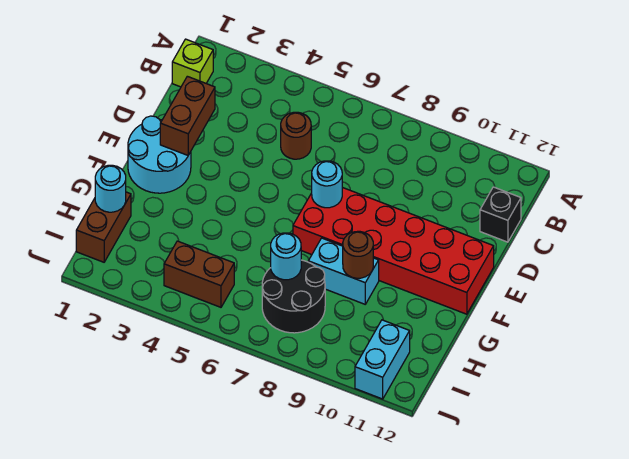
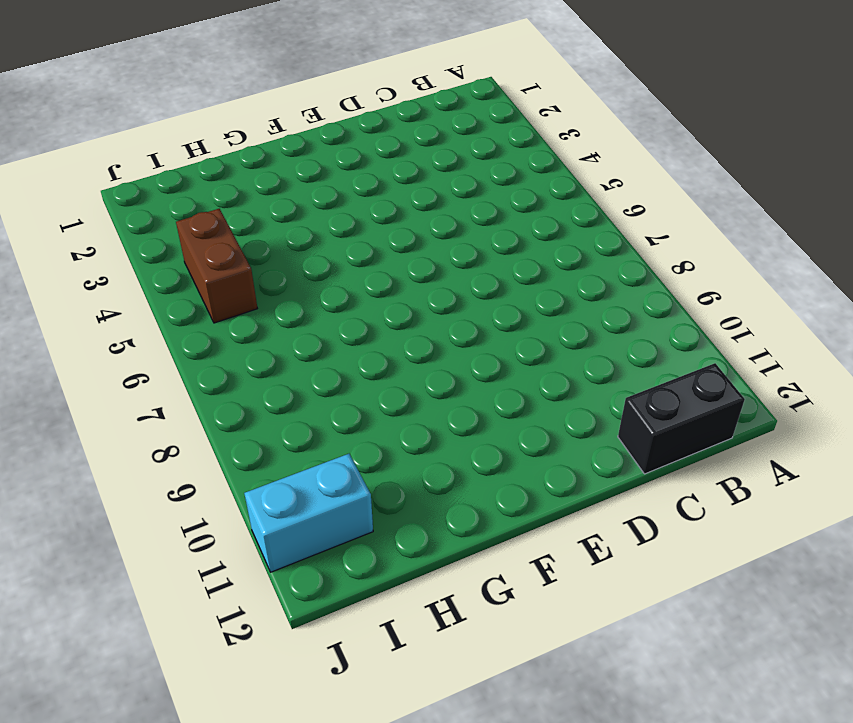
black 1x2 brick [618,363,745,474] -> black 1x1 brick [480,187,521,242]
none -> lime 1x1 brick [172,39,213,87]
none -> brown 1x1 round brick [281,112,311,159]
none -> cyan 2x2 round brick [128,116,191,193]

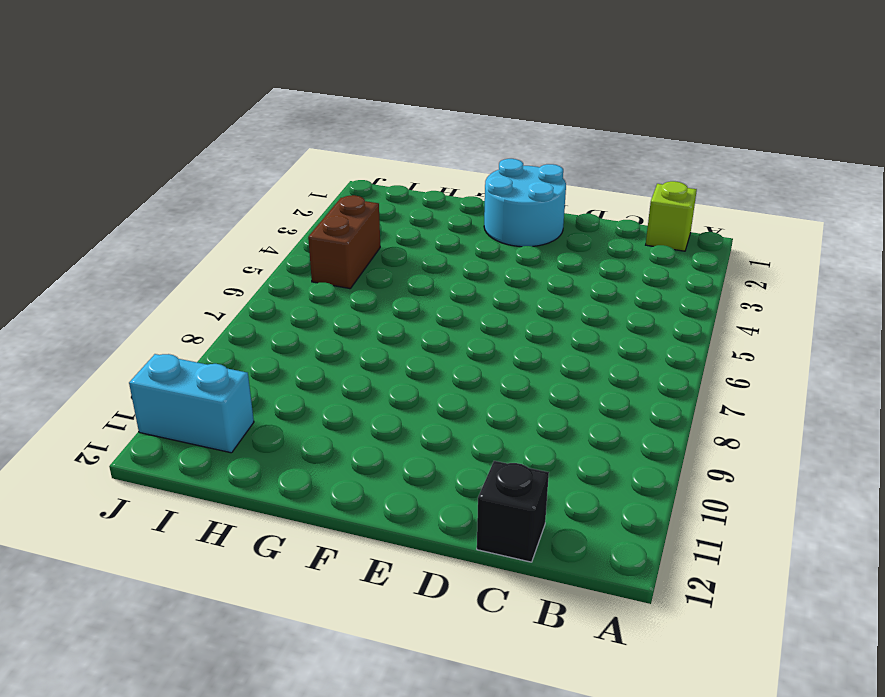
none -> brown 1x1 round brick [281,112,311,159]
none -> red 2x6 brick [293,187,494,314]
none -> cyan 1x2 brick [308,238,379,304]

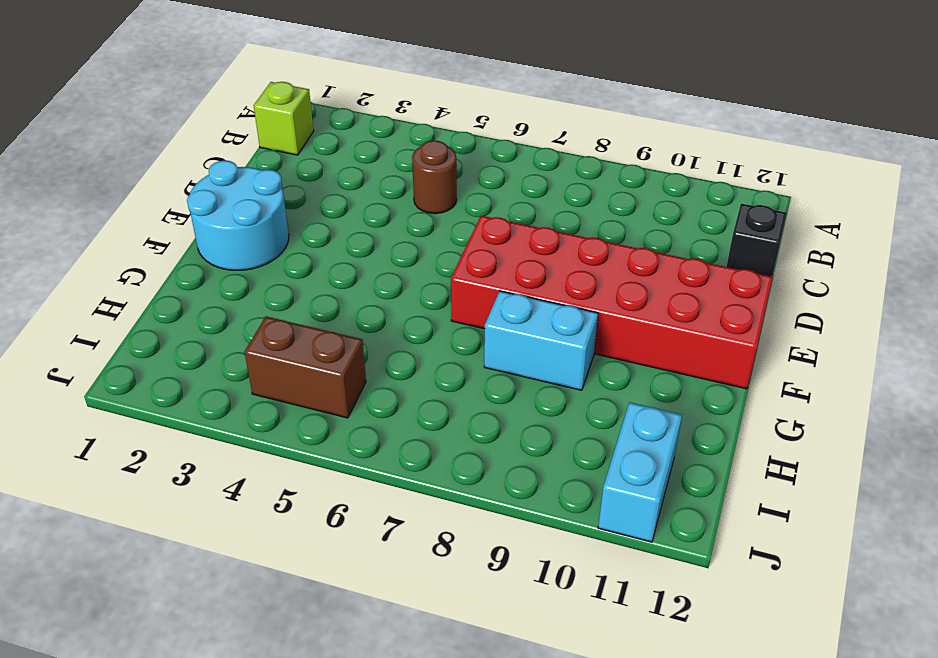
none -> brown 1x2 brick [76,192,131,262]
none -> black 2x2 round brick [262,260,325,333]
none -> brown 1x2 brick [160,76,215,155]

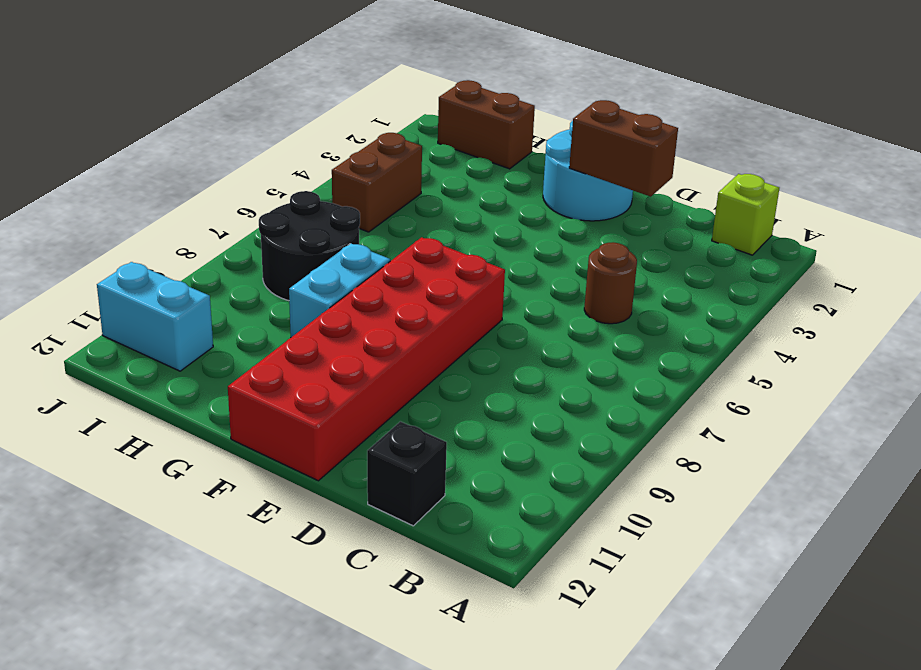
none -> cyan 1x1 round brick [312,161,342,208]
none -> brown 1x1 round brick [343,231,373,278]
none -> cyan 1x1 round brick [95,165,126,212]

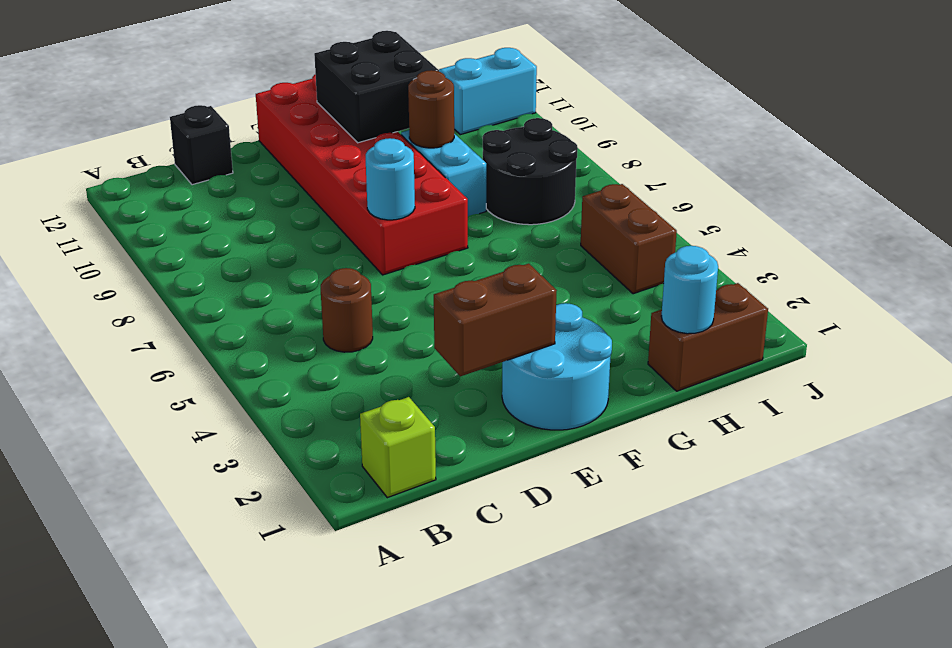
black 2x2 brick [314,31,439,143] -> none
none -> cyan 1x1 round brick [271,233,301,280]

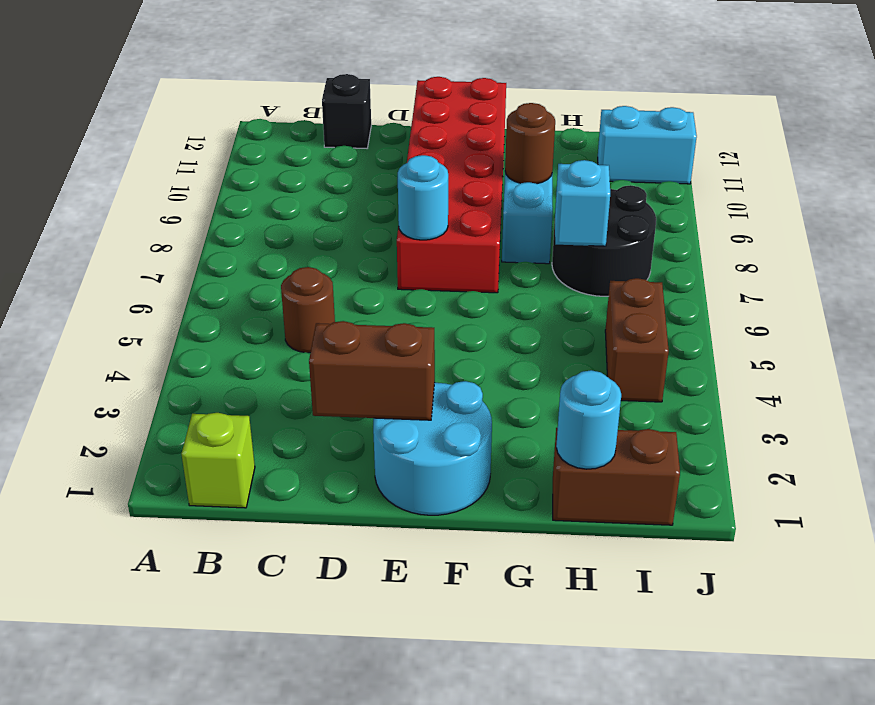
cyan 1x1 brick [555,160,610,246] -> cyan 1x1 round brick [271,233,301,280]

